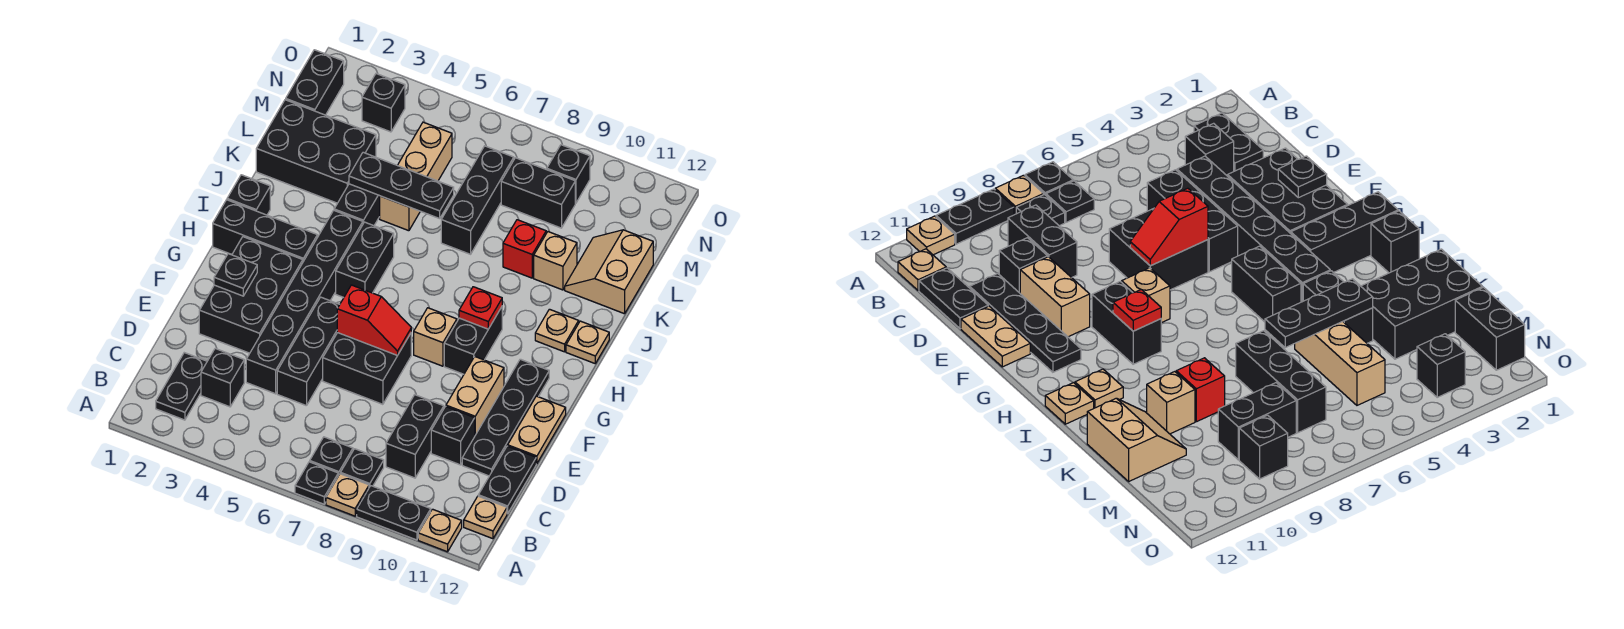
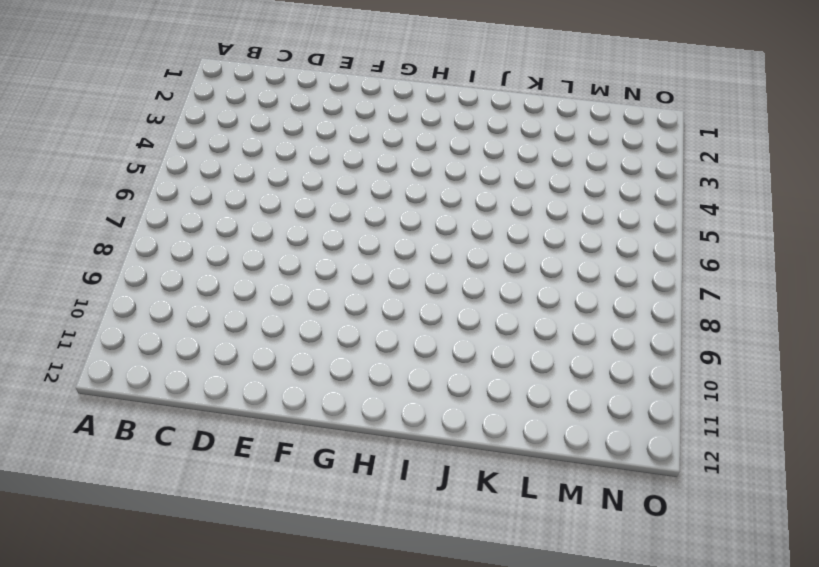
none -> black 1x1 plate [295,462,338,504]
none -> tan 1x1 plate [326,474,369,516]
none -> black 1x2 plate [357,486,431,540]
none -> tan 1x1 plate [418,509,462,552]

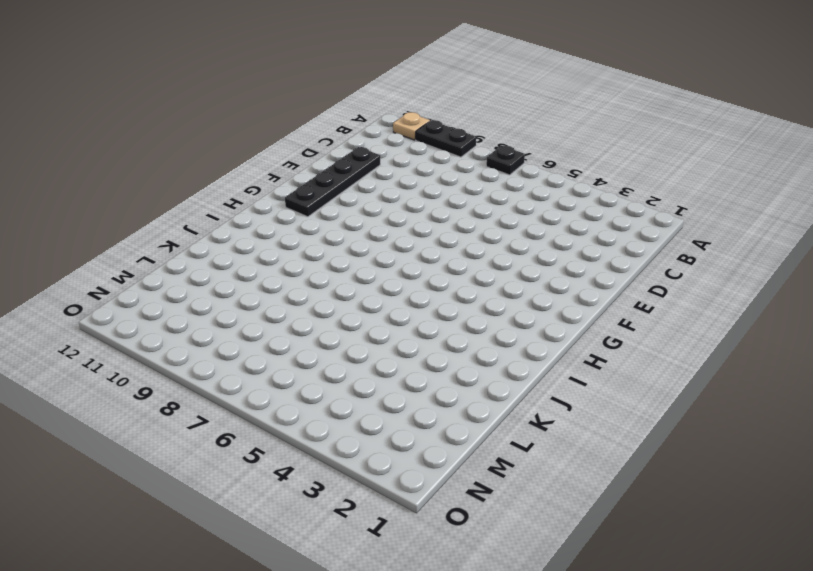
none -> tan 1x1 plate [326,474,369,516]
none -> black 1x2 plate [156,353,207,420]
none -> black 1x1 plate [310,437,353,476]
none -> black 1x1 plate [341,449,384,487]

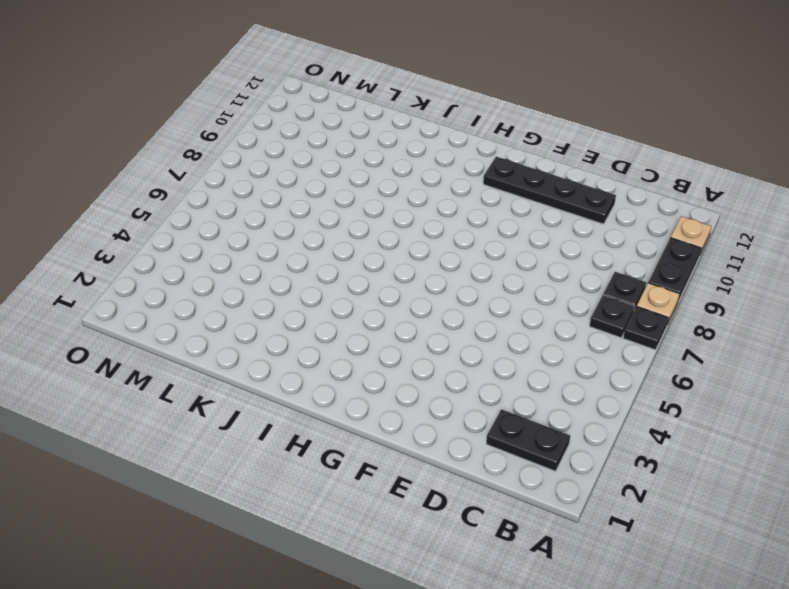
none -> tan 1x1 plate [464,496,507,539]
none -> black 1x1 brick [201,349,244,407]
none -> black 1x2 brick [386,395,444,478]
none -> black 1x2 plate [478,446,536,514]

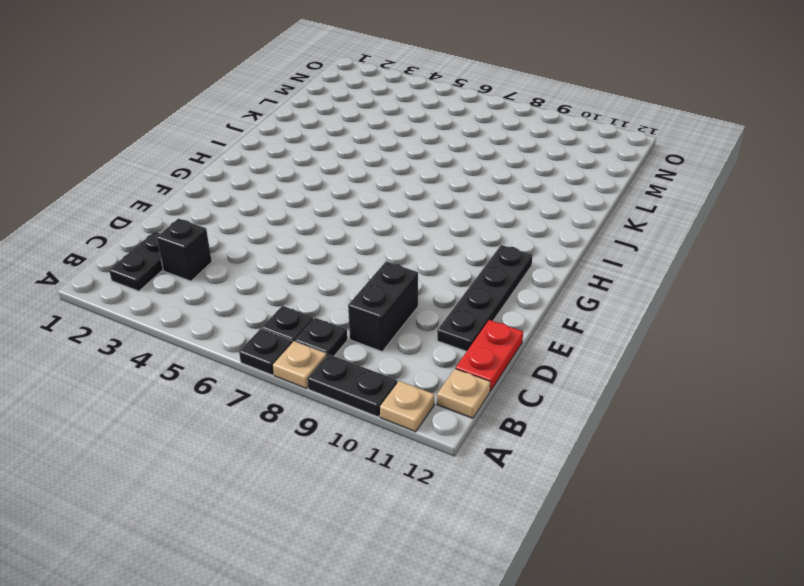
red 1x2 plate [456,320,523,391] -> black 1x2 plate [478,446,536,514]
none -> black 1x6 brick [246,210,363,394]
none -> black 1x3 brick [277,297,340,406]
none -> black 1x1 brick [431,407,475,465]
none -> black 2x3 brick [199,237,303,353]

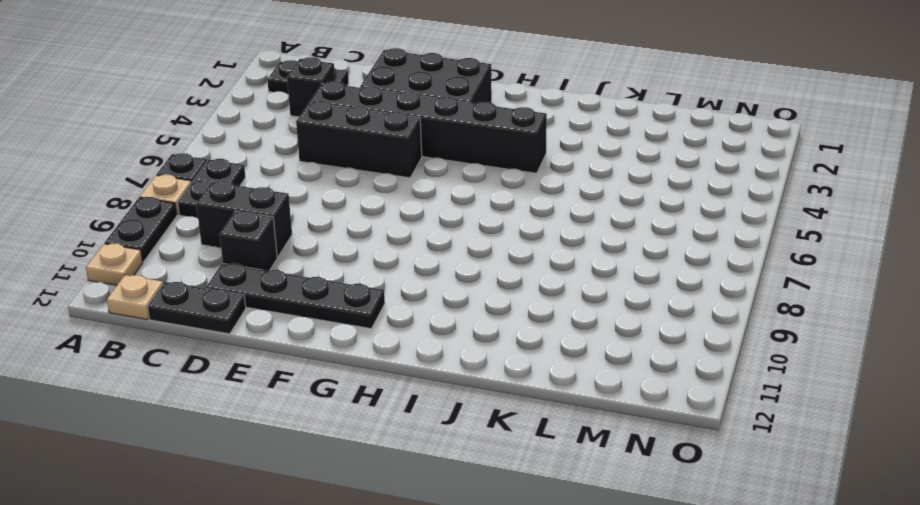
none -> black 2x2 brick [323,333,411,404]
none -> tan 1x2 brick [446,357,504,435]
none -> tan 1x2 plate [508,396,566,464]
none -> tan 1x1 brick [414,308,457,366]

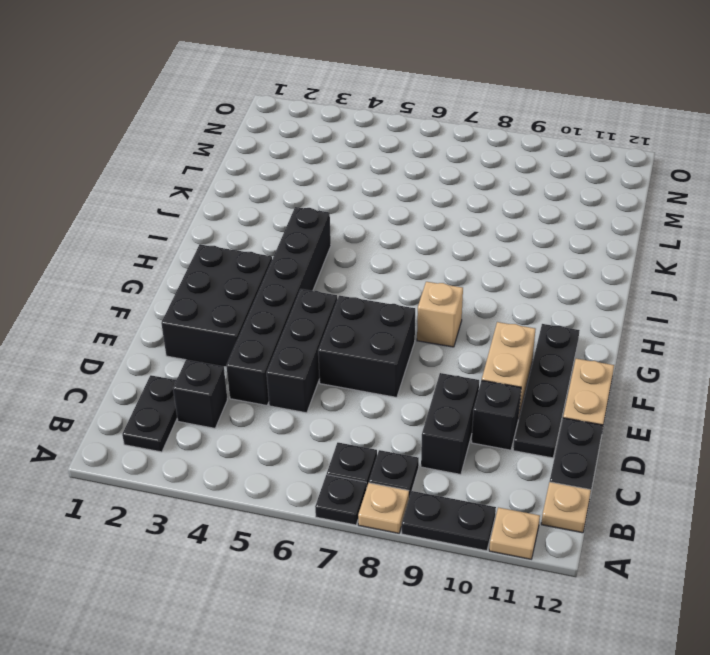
none -> black 1x2 brick [444,307,502,374]
none -> black 1x3 brick [213,200,317,261]
none -> black 1x2 brick [336,222,394,298]
none -> black 1x1 brick [227,175,270,215]

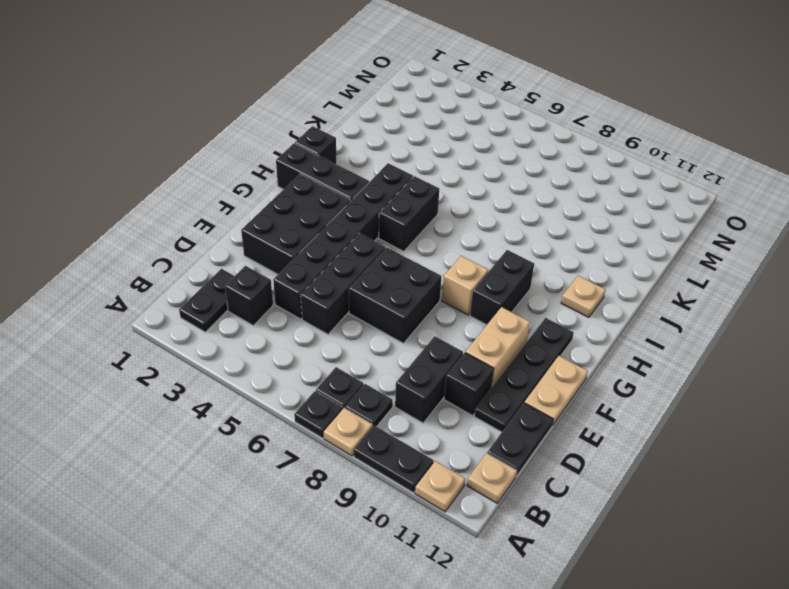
none -> tan 1x1 plate [566,321,609,363]
none -> black 1x2 brick [334,184,380,226]
none -> black 2x3 brick [256,100,376,203]
none -> tan 1x3 brick [380,122,452,231]

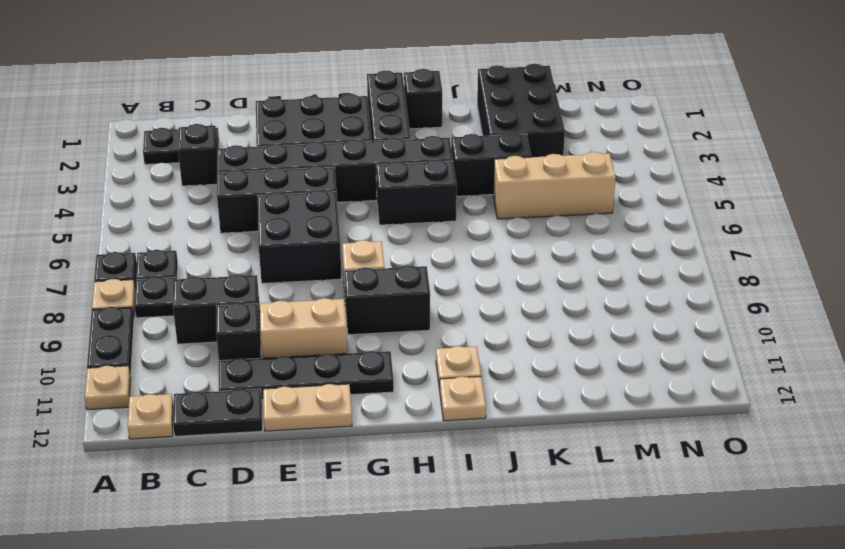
none -> black 1x3 brick [441,146,514,254]
none -> red 1x1 brick [503,220,546,278]
none -> tan 1x1 brick [534,232,577,290]
none -> tan 2x2 slope [565,230,653,314]

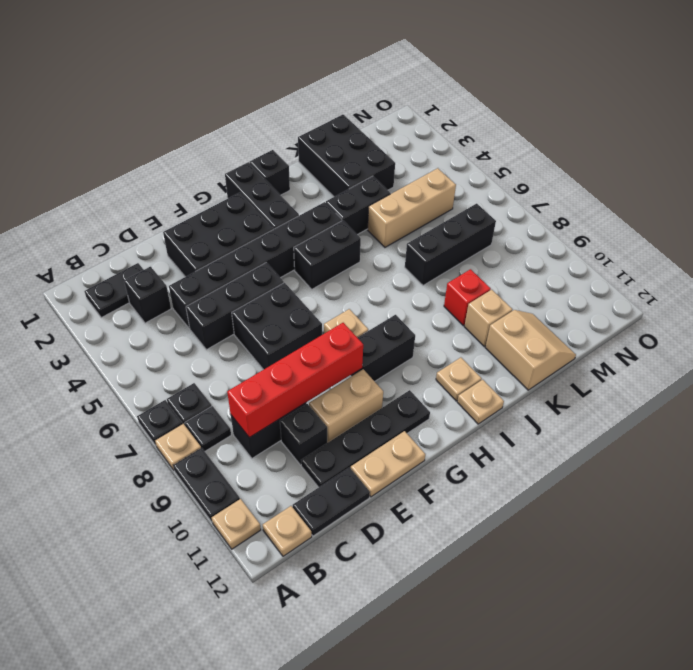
red 1x4 brick [227,323,363,438] -> none
tan 2x2 slope [485,310,576,390] -> tan 2x2 slope turned to [565,230,653,314]
none -> black 1x2 brick [286,50,344,115]
none -> black 1x2 brick [501,158,575,228]
none -> black 1x1 brick [362,74,405,132]
none -> black 1x1 brick [547,145,590,203]

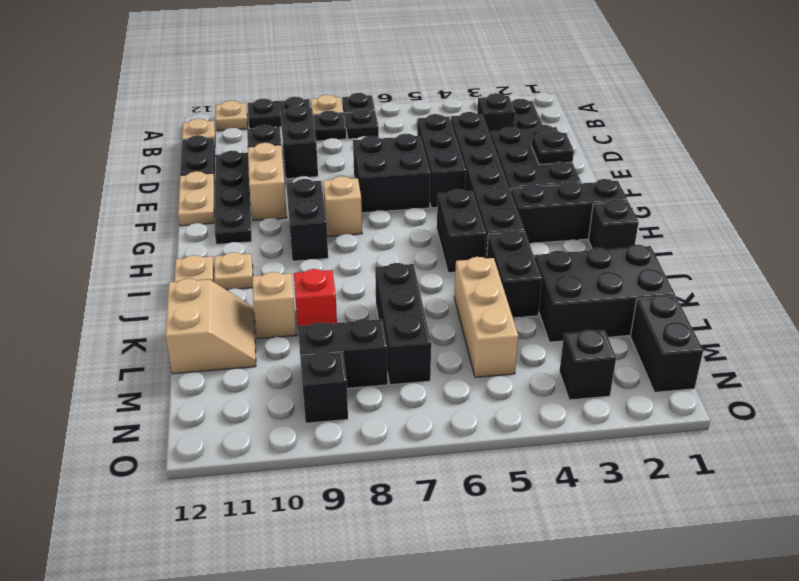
none -> red 1x2 slope [337,285,411,355]
none -> red 1x1 plate [459,287,502,329]
none -> black 1x3 plate [349,152,454,219]

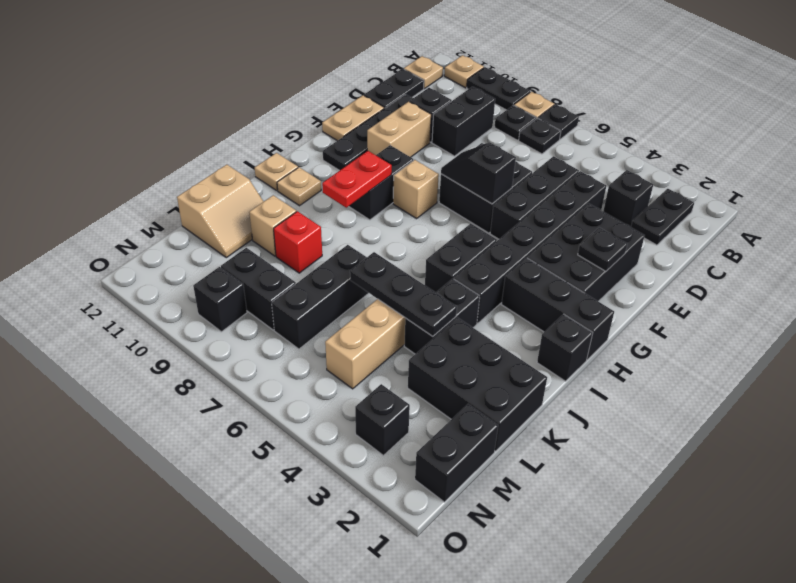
black 1x2 slope [441,142,516,204] -> red 1x2 slope [337,285,411,355]
red 1x2 plate [322,151,392,208] -> red 1x1 plate [459,287,502,329]

